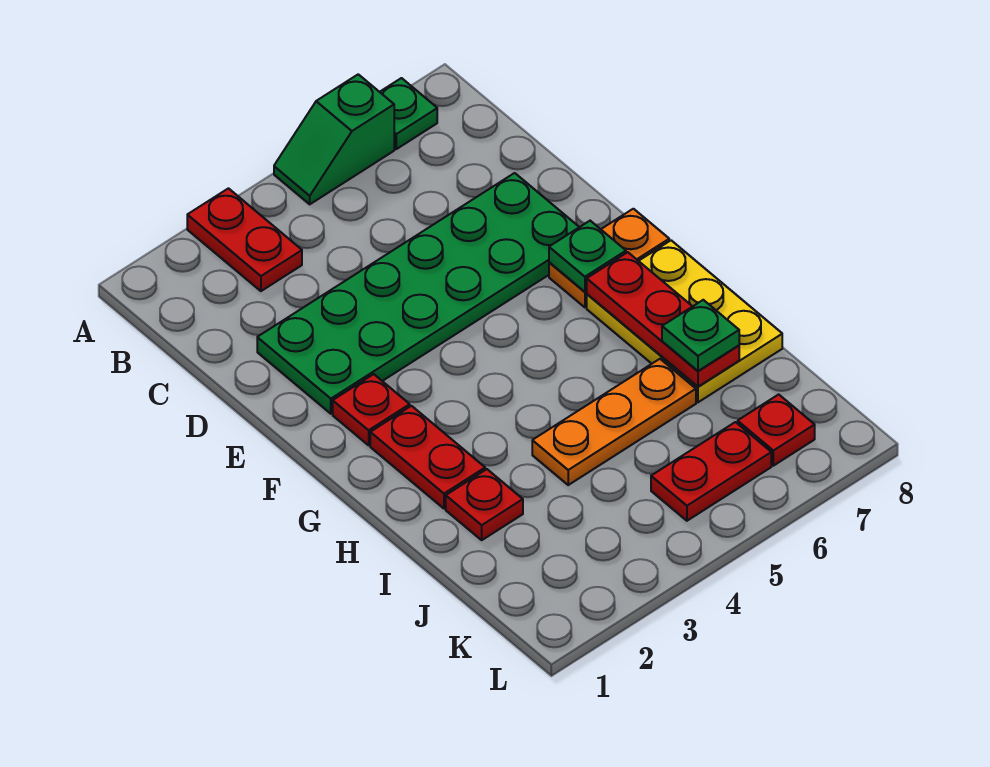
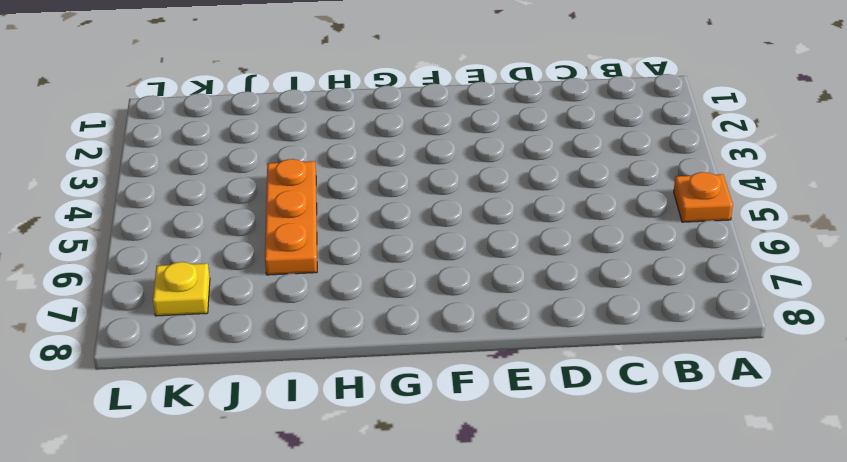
orange 1x1 plate [674,172,733,222] -> green 1x2 slope [274,74,394,204]
yellow 1x1 plate [153,262,210,316] -> red 1x1 plate [738,394,815,466]
none -> red 1x2 plate [187,188,302,291]
none -> green 1x1 plate [380,78,437,149]
none -> green 2x6 plate [257,173,579,414]

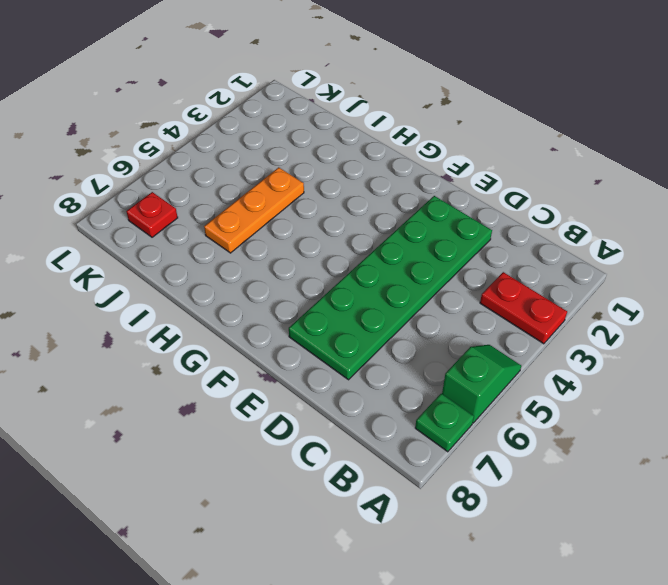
none -> red 1x1 plate [333,374,410,445]
none -> orange 1x2 plate [549,209,669,307]
none -> red 1x2 plate [370,406,485,509]

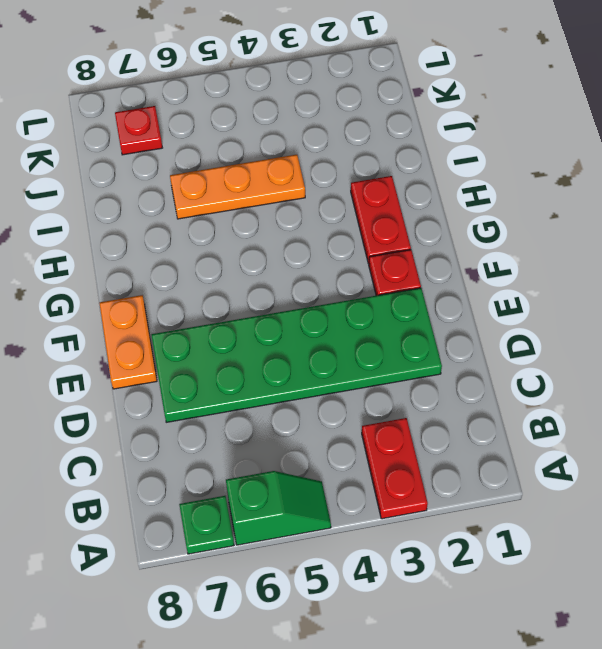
orange 1x2 plate [99,295,157,389] -> orange 1x2 plate turned to [549,209,669,307]
none -> yellow 2x3 plate [587,240,782,402]
none -> red 1x1 plate [446,469,523,540]
none -> red 1x2 plate [651,422,771,521]

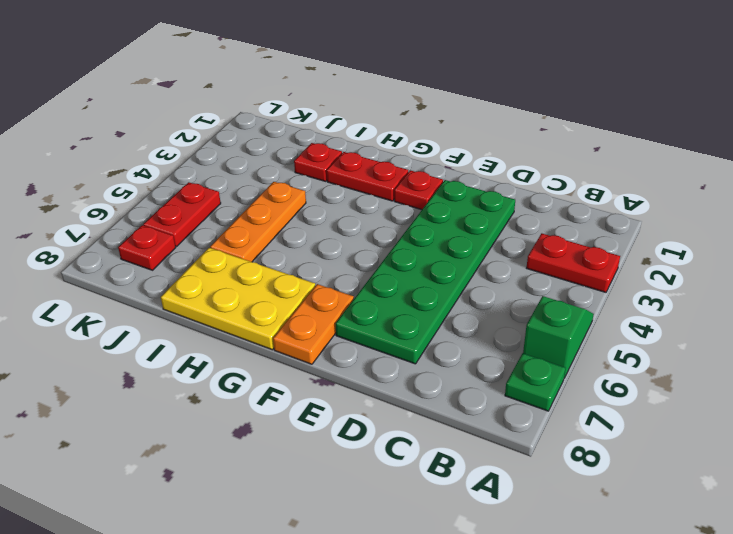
none -> green 1x1 plate [549,221,626,292]
none -> red 1x3 plate [587,252,739,387]
none -> green 1x1 plate [662,300,739,371]

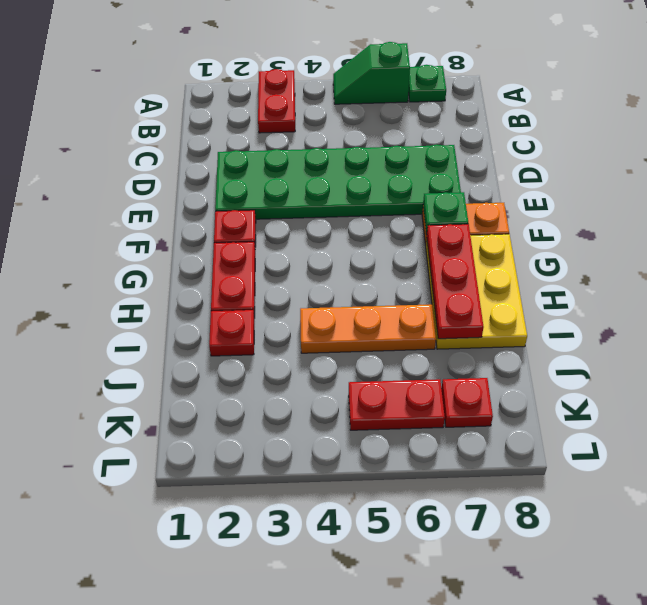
none -> green 1x1 plate [662,300,739,371]

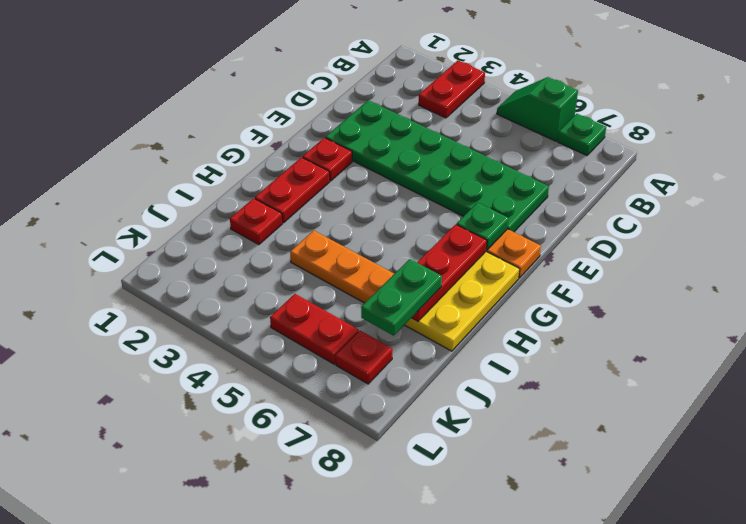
green 1x2 plate [361,259,442,336] -> green 1x1 plate [662,300,739,371]

